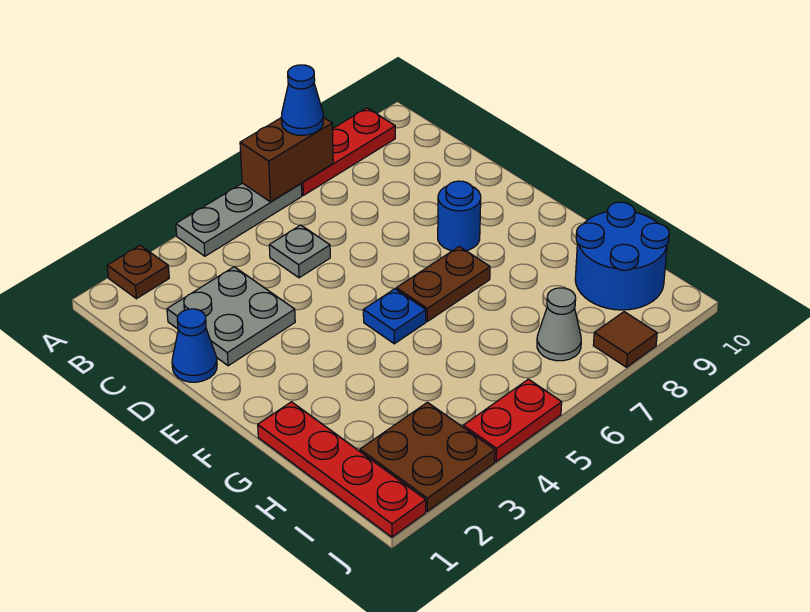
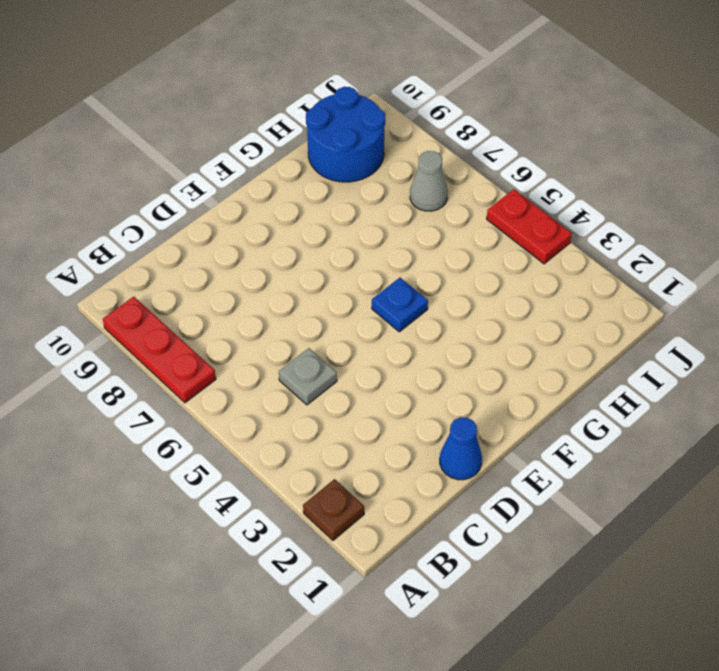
none -> grey 1x3 plate [176,183,302,256]
none -> grey 2x2 plate [167,267,295,366]
none -> blue 1x1 round brick [438,181,481,251]

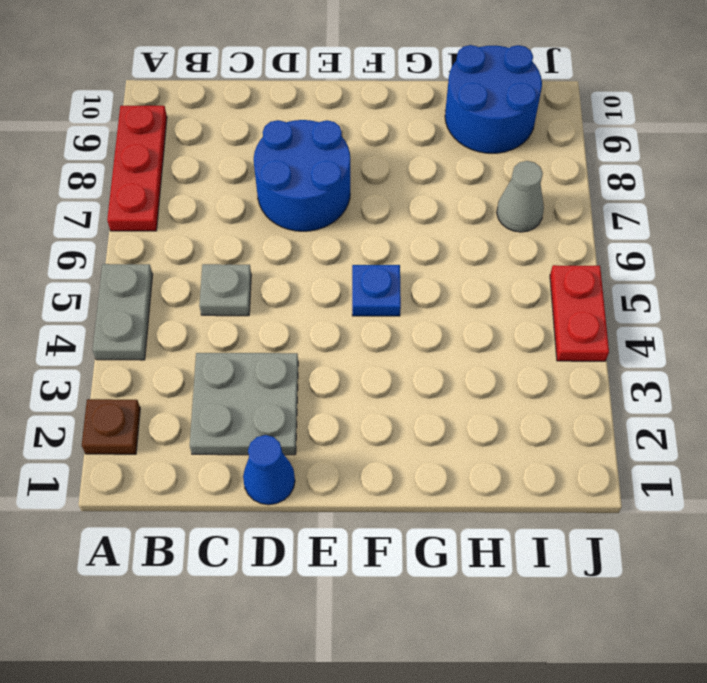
grey 1x2 plate [93,264,153,360] -> grey 1x3 plate [176,183,302,256]
blue 2x2 round brick [254,120,350,231] -> blue 1x1 round brick [438,181,481,251]
none -> brown 1x2 plate [396,247,490,321]
none -> red 1x4 plate [258,402,426,537]
none -> brown 2x2 plate [360,402,495,511]

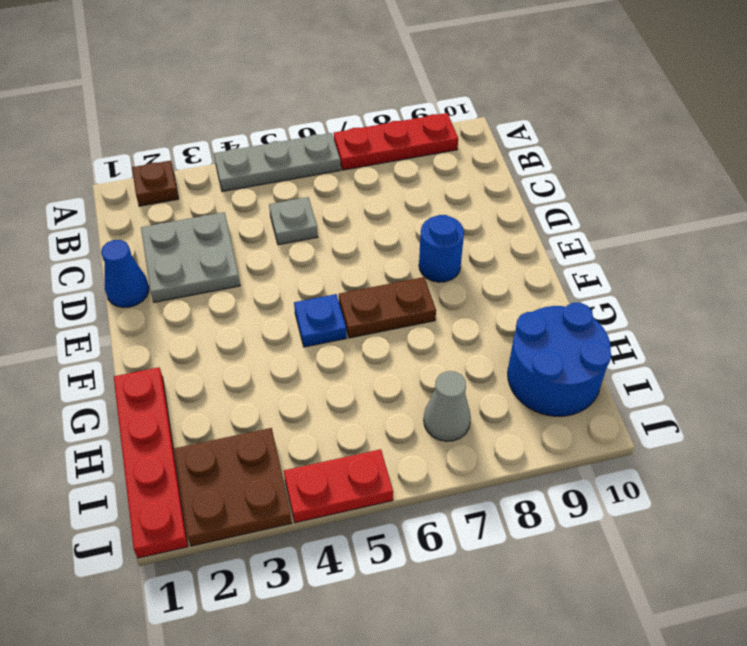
none -> brown 1x1 tile [593,312,657,367]
none -> brown 1x2 brick [240,117,333,202]
none -> blue 1x1 cone [281,65,323,135]

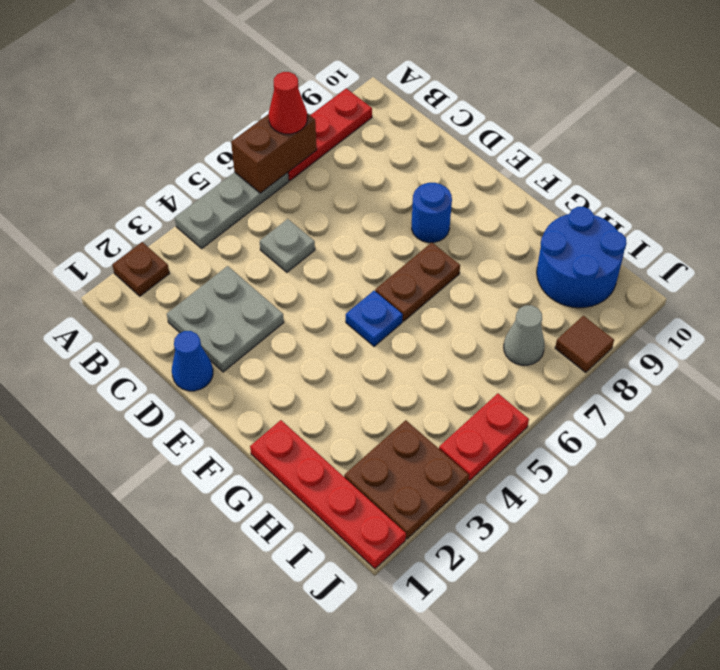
red 1x1 cone [269,72,307,134] -> blue 1x1 cone [281,65,323,135]

